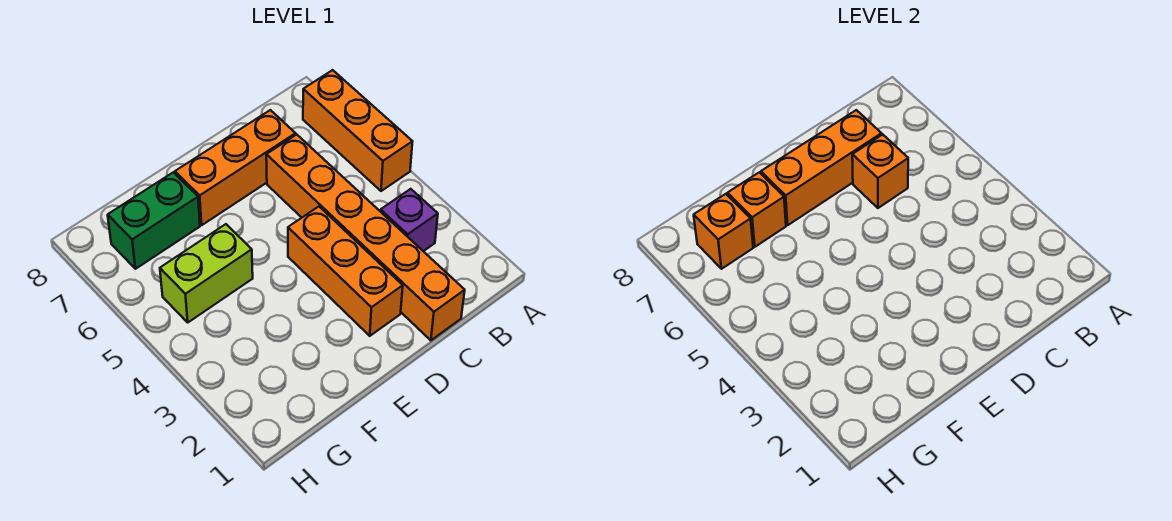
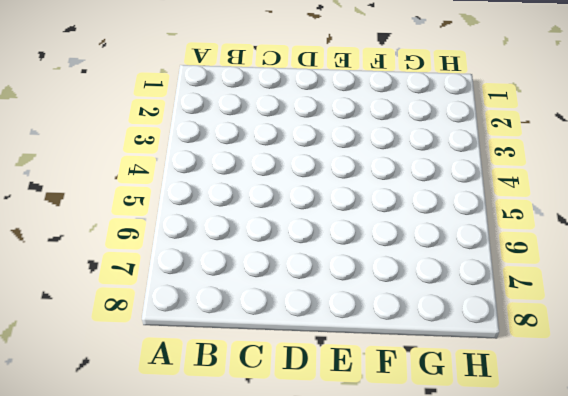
none -> orange 1x3 brick [303,70,413,191]
none -> purple 1x1 brick [380,189,438,251]

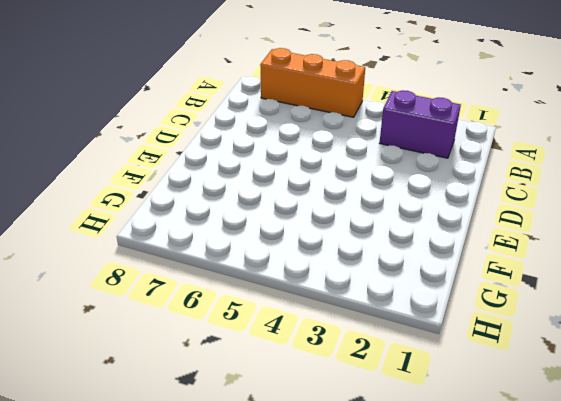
purple 1x2 brick [380,90,461,158] -> purple 1x1 brick [380,189,438,251]
none -> orange 1x6 brick [266,135,465,340]
none -> orange 1x3 brick [175,110,296,225]

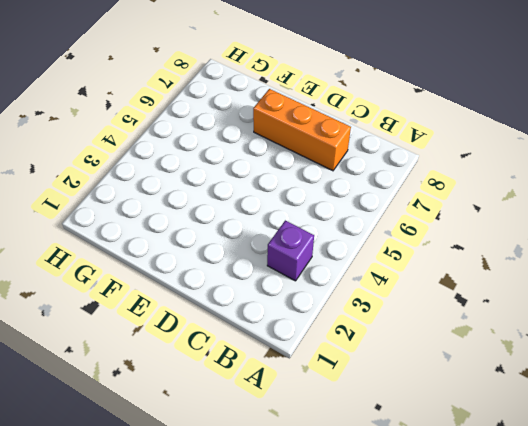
none -> orange 1x3 brick [303,70,413,191]
none -> orange 1x6 brick [266,135,465,340]

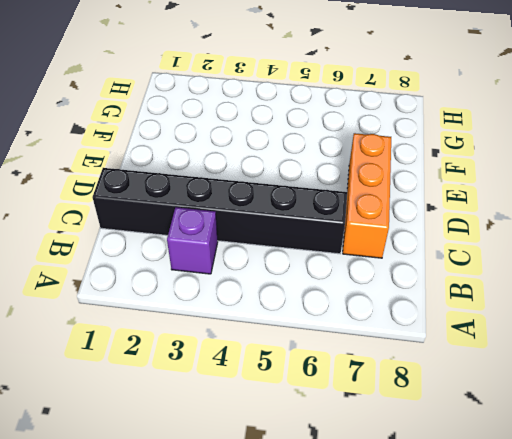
black 1x6 brick [92,168,347,254] -> orange 1x6 brick [266,135,465,340]
none -> orange 1x3 brick [303,70,413,191]
none -> orange 1x3 brick [288,207,403,336]

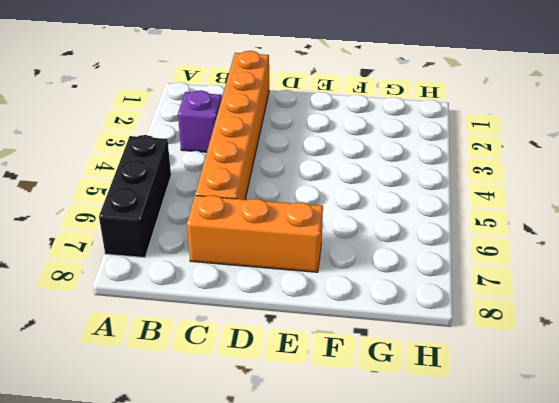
black 1x3 brick [99,135,171,258] -> orange 1x3 brick [303,70,413,191]
none -> orange 1x3 brick [288,207,403,336]
none -> lime 1x2 brick [160,224,253,322]

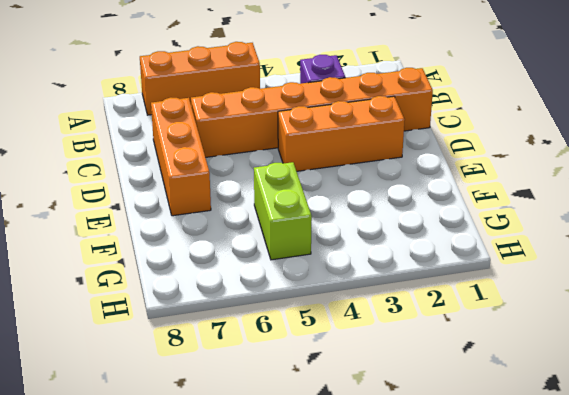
none -> green 1x2 brick [108,172,200,269]
none -> orange 1x1 brick [852,135,908,208]

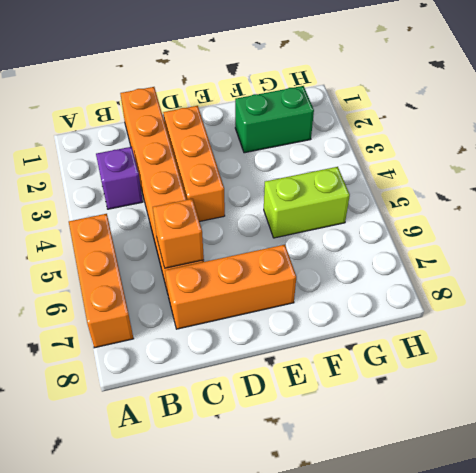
green 1x2 brick [235,86,314,153] -> green 1x2 brick moved to [108,172,200,269]
none -> orange 1x3 brick [761,110,882,225]
none -> orange 1x1 brick [728,172,786,247]

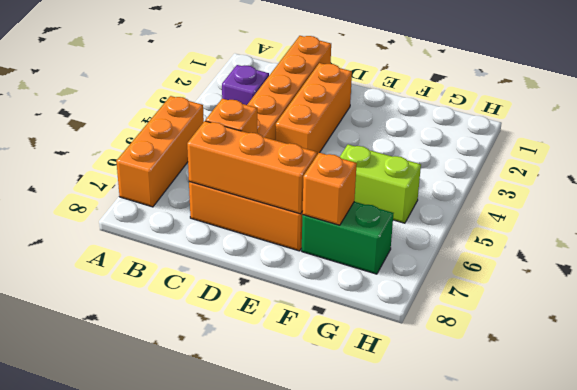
none -> orange 1x1 brick [694,194,753,269]

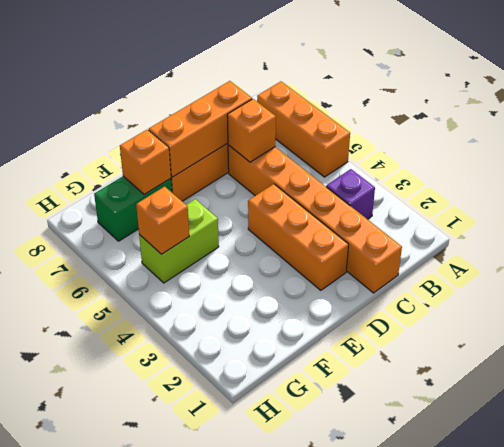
orange 1x1 brick [136,187,189,254] -> orange 1x1 brick moved to [694,194,753,269]

